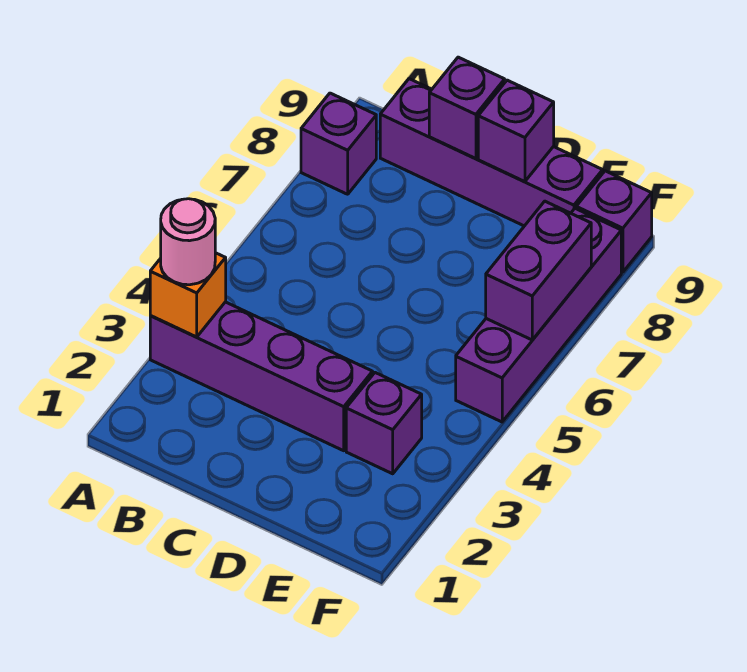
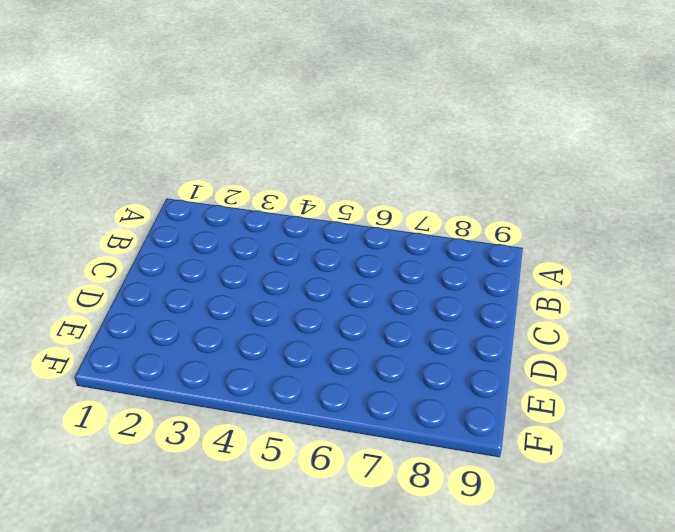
none -> purple 1x4 brick [150,302,373,451]
none -> purple 1x1 brick [301,93,376,194]

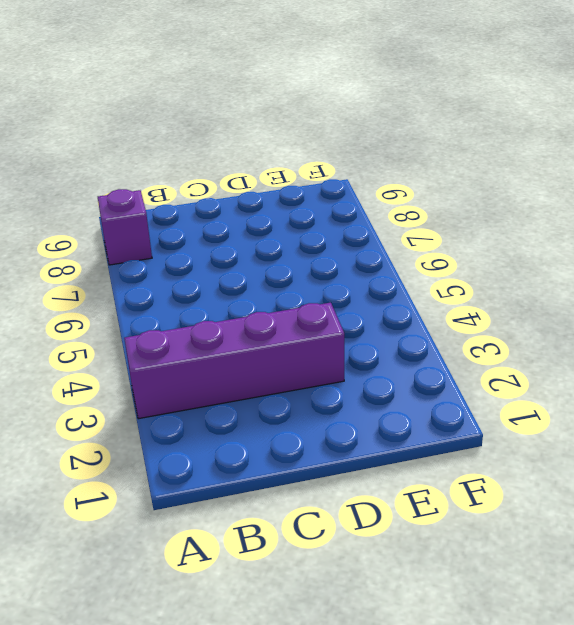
none -> purple 1x4 brick [380,79,603,226]
none -> purple 1x1 brick [346,373,422,474]

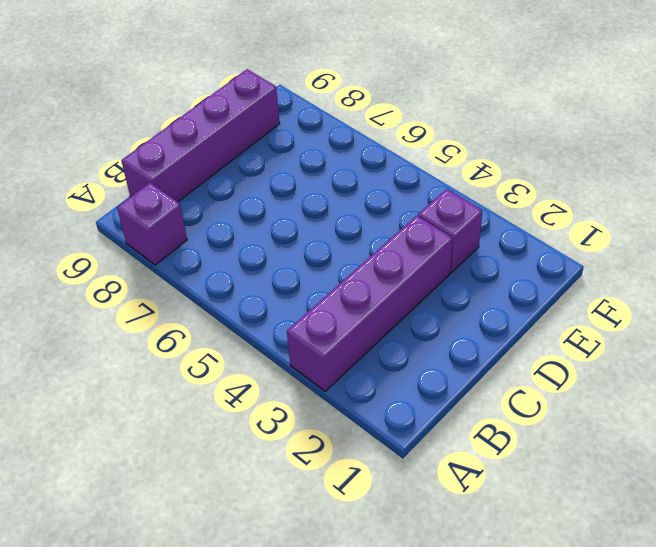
none -> purple 1x4 brick [456,209,621,422]
none -> purple 1x1 brick [576,171,652,272]

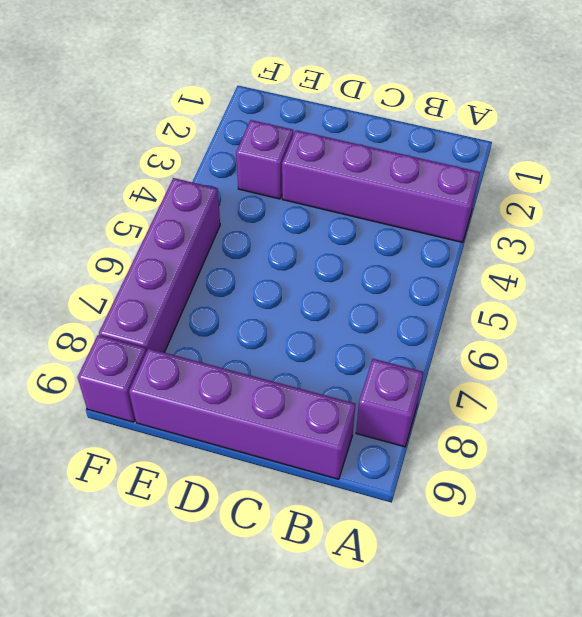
none -> orange 1x1 brick [150,253,226,337]
none -> purple 1x1 brick [429,57,505,159]

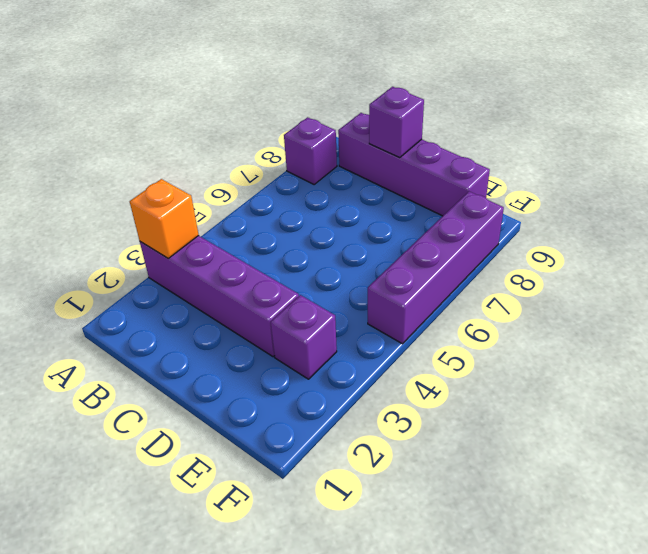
none -> purple 1x1 brick [576,171,652,272]
none -> purple 1x1 brick [478,80,554,182]

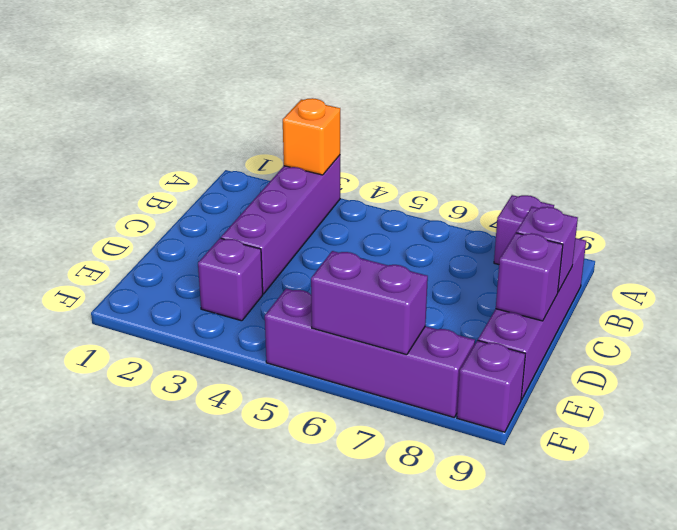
none -> pink 1x1 round brick [161,199,215,285]

